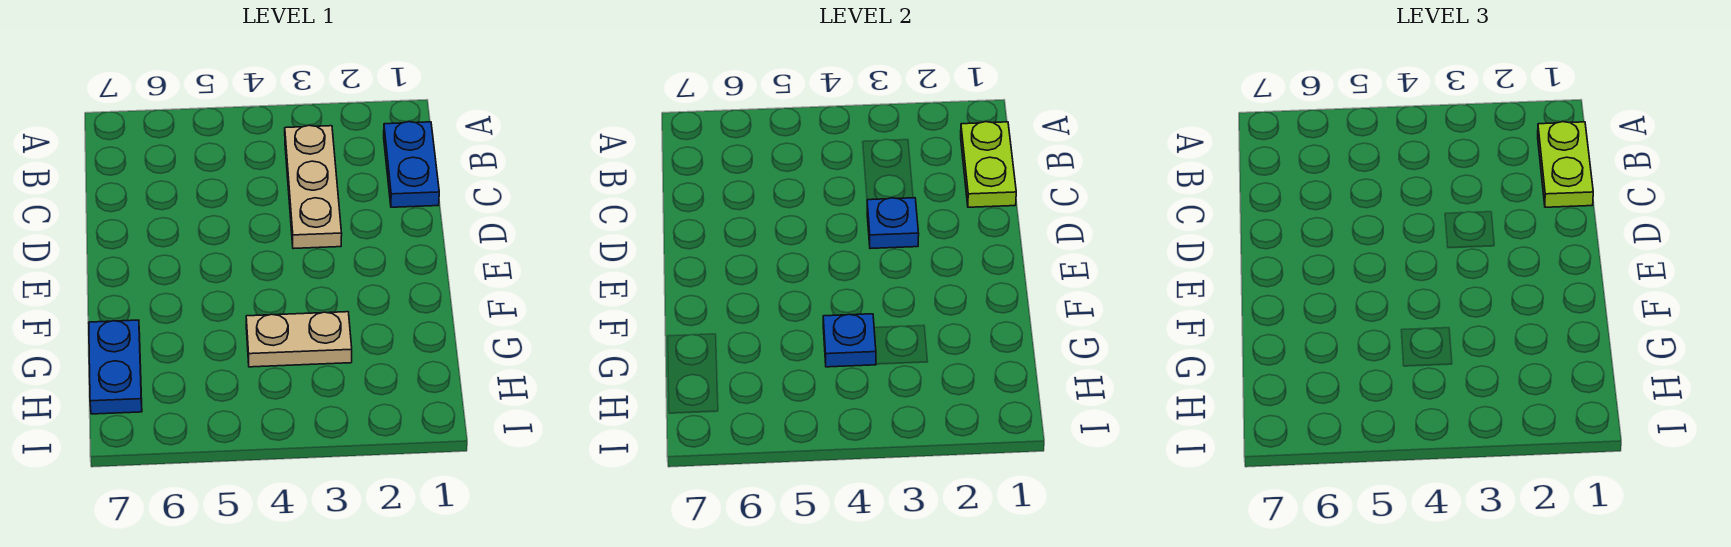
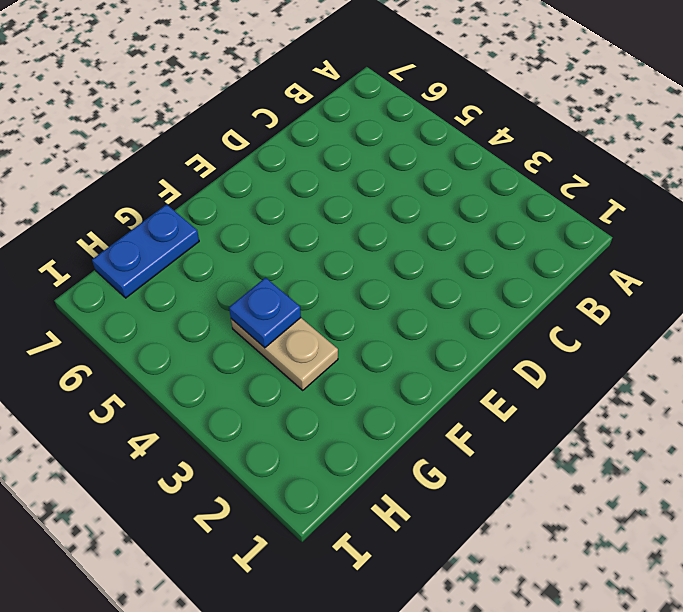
none -> blue 1x2 plate [384,122,439,207]
none -> tan 1x3 plate [285,125,342,249]

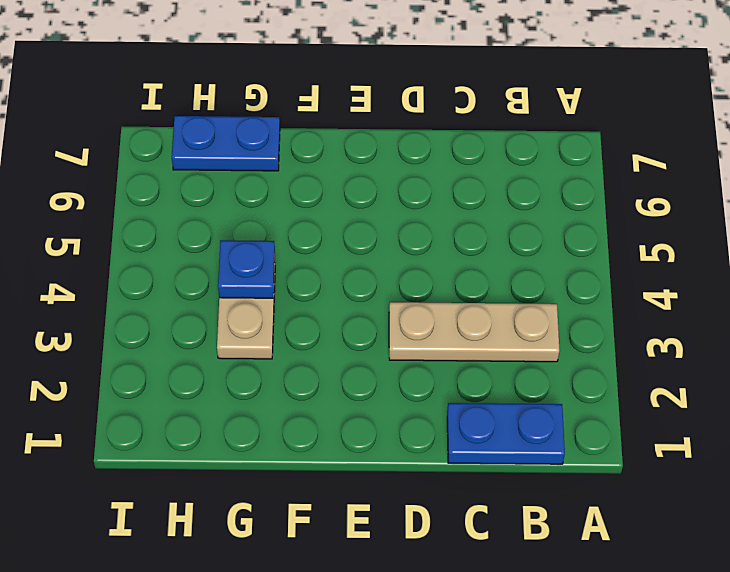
none -> lime 1x2 plate [961,122,1016,207]
none -> blue 1x1 plate [867,198,919,249]

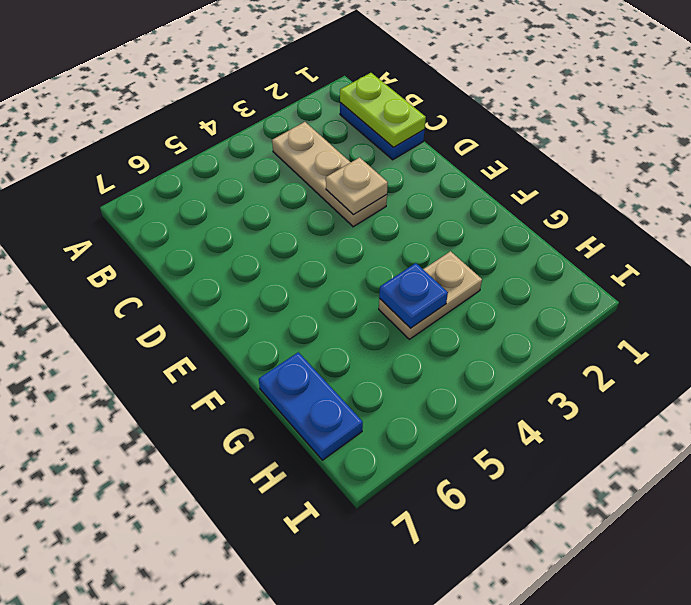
tan 1x1 plate [326,157,388,215] -> blue 1x1 plate [867,198,919,249]
none -> lime 1x2 plate [1538,122,1593,207]

